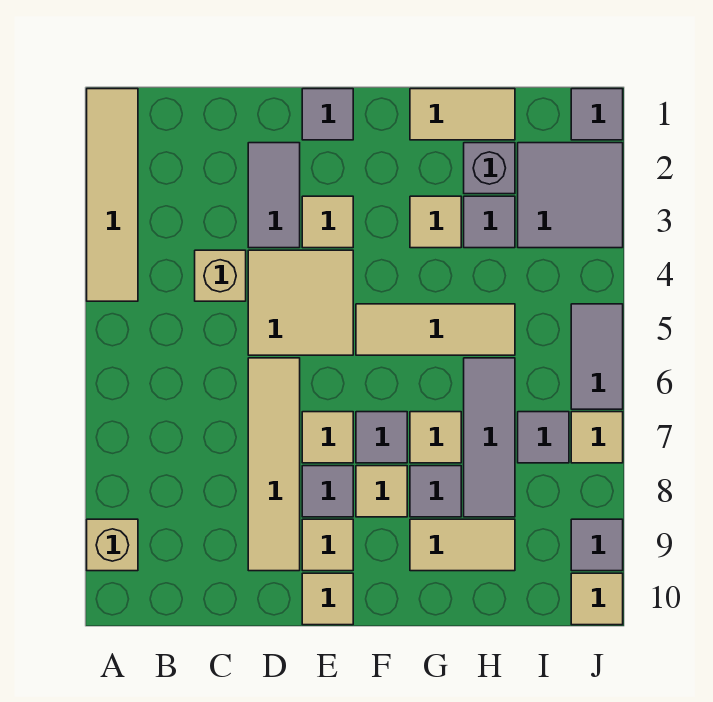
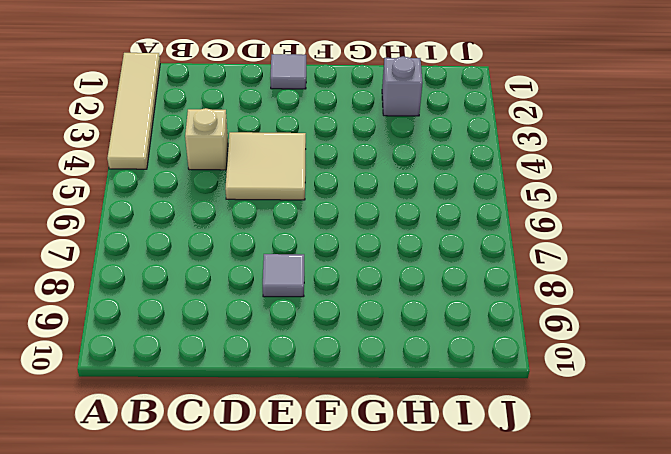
none -> tan 1x1 brick [87,519,138,571]
none -> grey 1x2 tile [248,143,300,248]
none -> tan 1x4 tile [248,358,300,571]
none -> tan 1x1 tile [302,196,353,248]

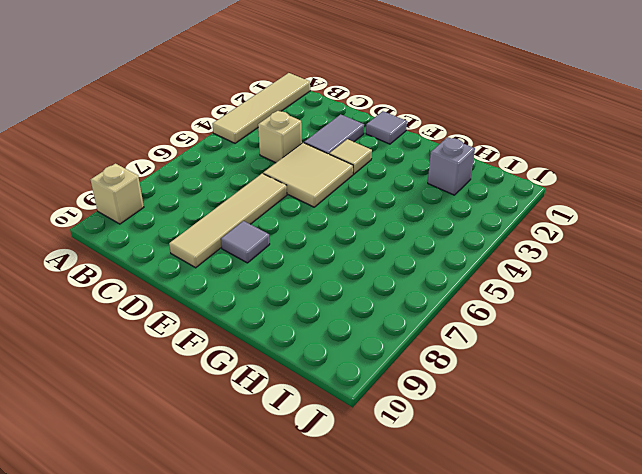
none -> tan 1x1 tile [302,412,353,463]
none -> tan 1x1 tile [302,519,353,571]
none -> tan 1x1 tile [302,573,353,625]
none -> tan 1x3 tile [356,304,515,355]

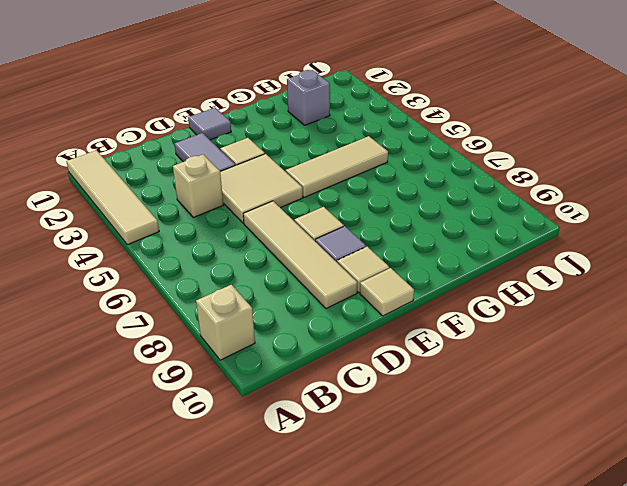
none -> grey 1x1 tile [356,412,407,463]
none -> tan 1x1 tile [356,466,407,517]
none -> tan 1x2 tile [410,89,515,140]
none -> tan 1x1 tile [410,196,461,248]

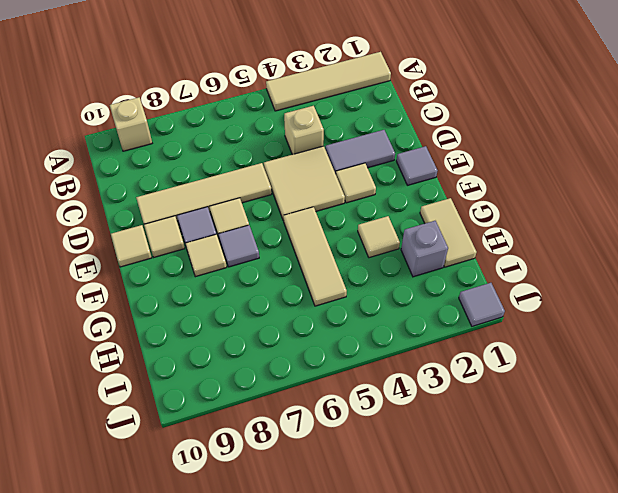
none -> tan 1x1 tile [410,412,461,463]
none -> grey 1x1 tile [410,466,461,517]
none -> tan 1x2 tile [410,519,515,571]
none -> grey 1x1 tile [464,196,515,248]

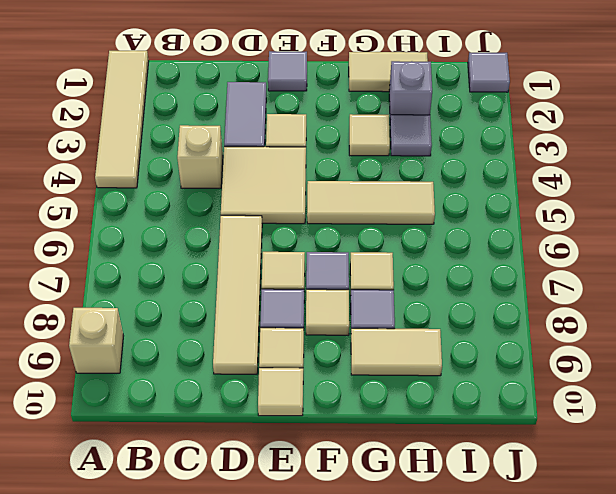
none -> grey 1x3 tile [464,358,515,517]
none -> grey 2x2 tile [518,143,623,248]
none -> grey 1x1 tile [518,412,569,463]
none -> grey 1x2 tile [571,304,623,409]

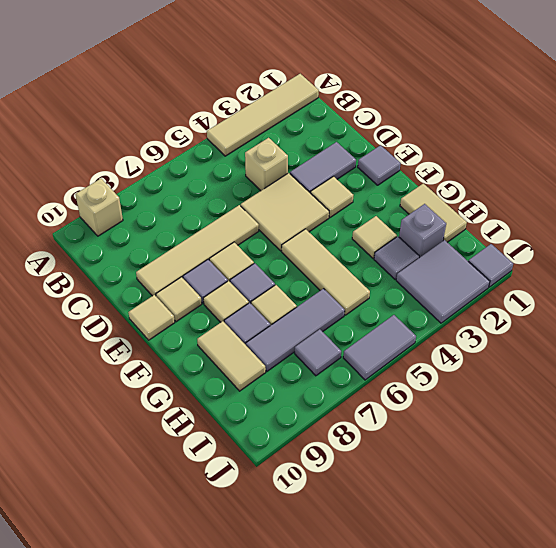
none -> tan 1x1 tile [571,412,623,463]
none -> grey 1x1 tile [571,519,623,571]
none -> tan 1x1 tile [571,573,623,625]

